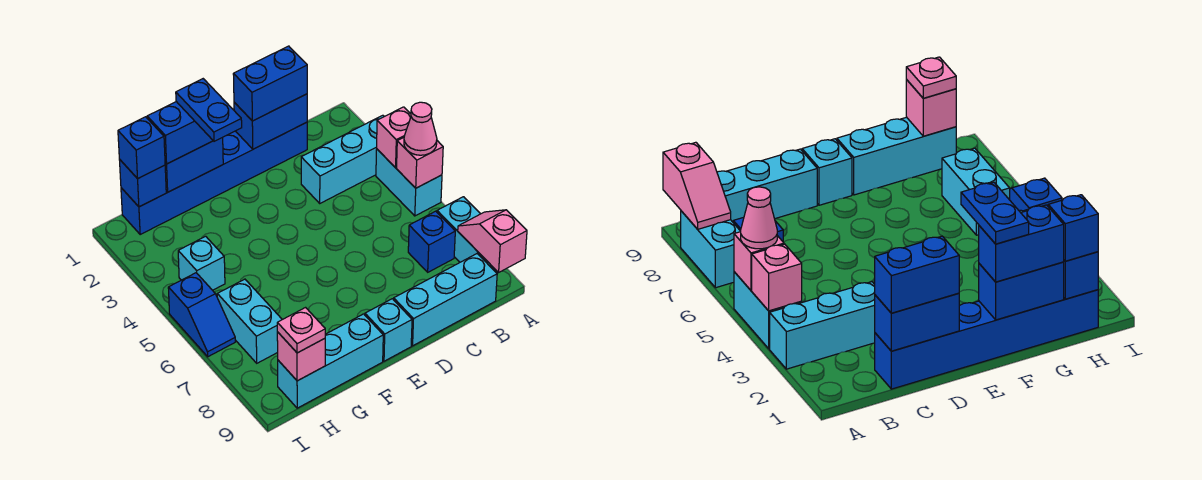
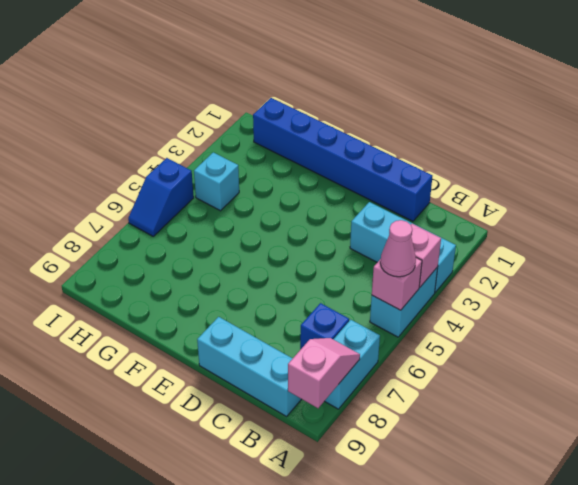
none -> cyan 1x1 brick [365,299,412,361]
none -> cyan 1x3 brick [278,314,383,408]
none -> cyan 1x2 brick [217,279,282,363]

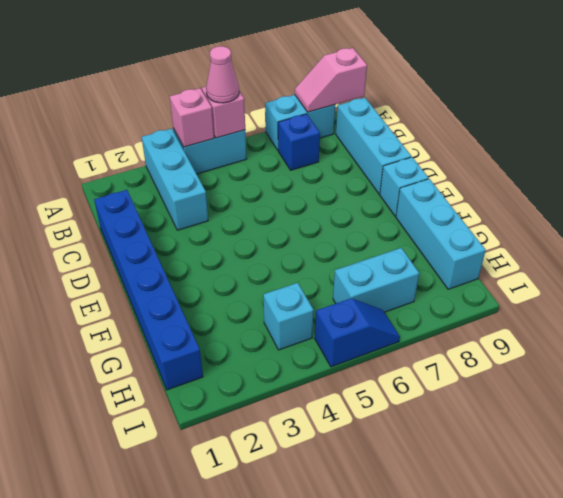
none -> blue 1x2 brick [234,94,307,149]
none -> blue 1x2 brick [165,138,223,192]
none -> blue 1x1 brick [119,159,166,207]

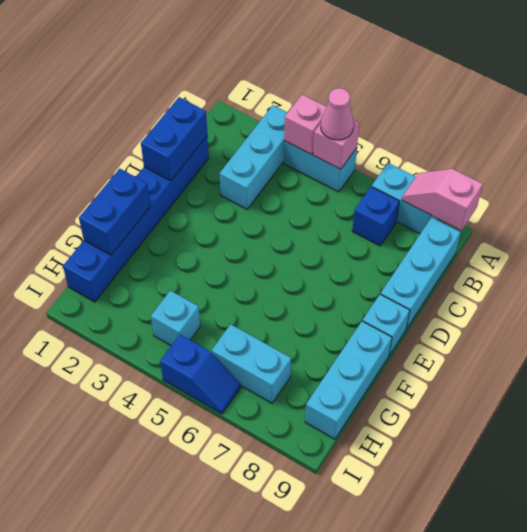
none -> blue 1x1 brick [119,159,166,207]
none -> pink 1x1 brick [277,332,325,381]
none -> blue 1x2 brick [233,46,307,121]

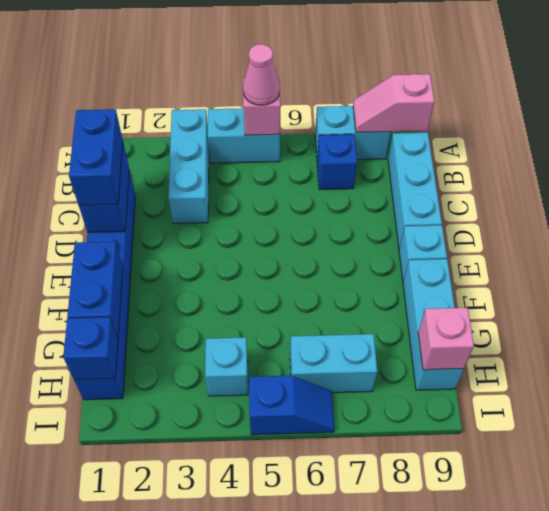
none -> pink 1x1 brick [377,107,411,168]
none -> blue 1x2 brick [147,102,213,164]
none -> blue 1x1 brick [118,117,165,179]

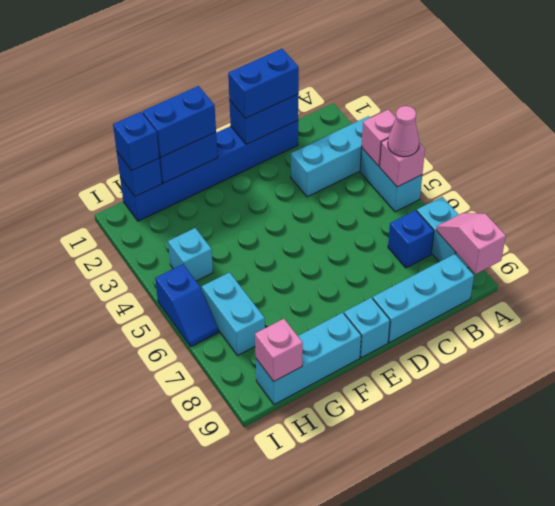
none -> pink 1x1 plate [277,308,325,353]
none -> blue 1x2 plate [176,79,242,141]

